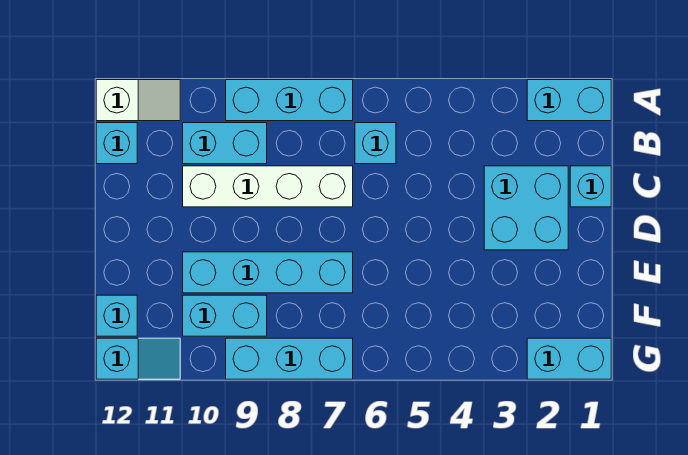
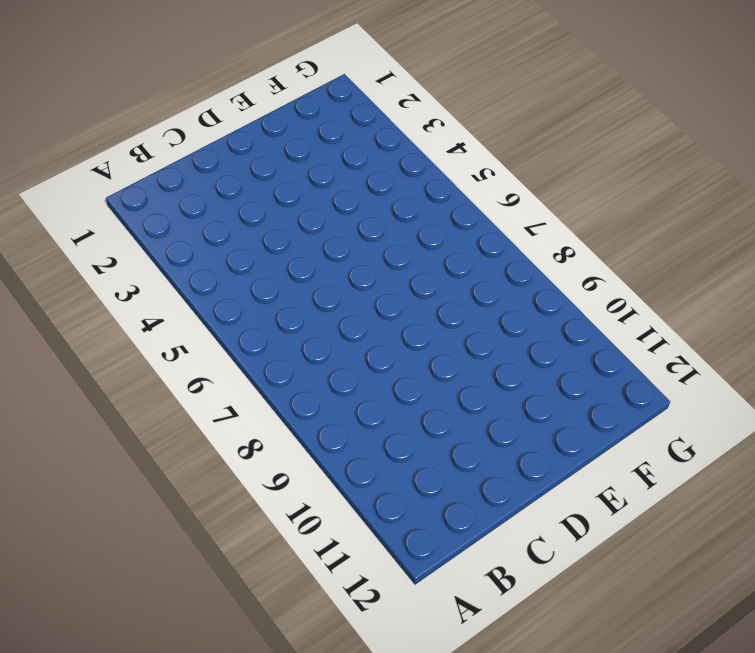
none -> cyan 1x2 brick [527,80,611,121]
none -> cyan 1x3 brick [226,80,353,121]
none -> white 1x2 slope [96,80,180,121]

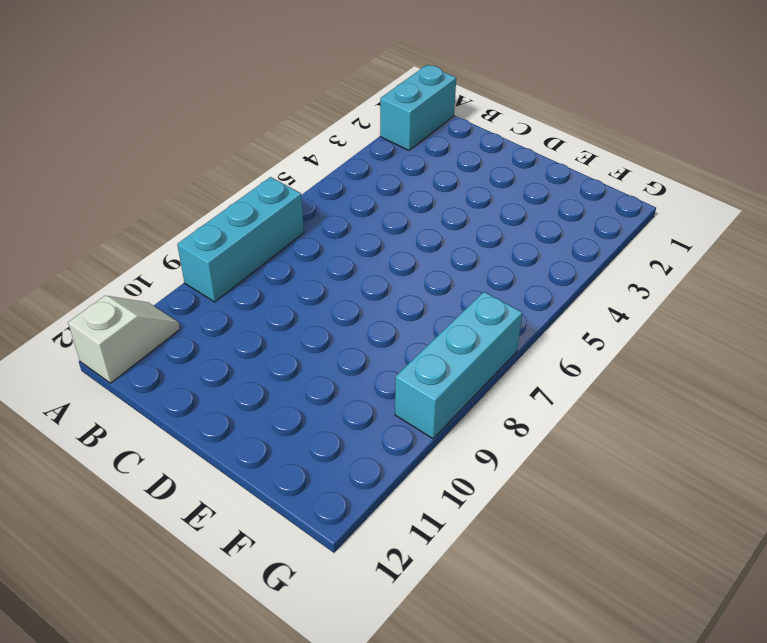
none -> cyan 1x1 brick [355,123,396,164]
none -> cyan 1x2 brick [183,123,267,164]
none -> cyan 1x1 brick [96,123,137,164]

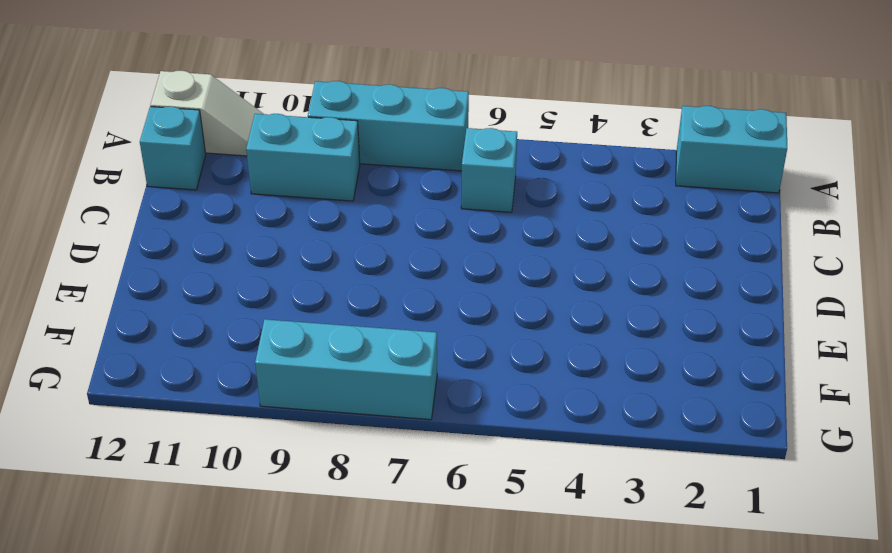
none -> cyan 1x1 brick [570,166,611,207]
none -> cyan 2x2 brick [484,166,568,250]
none -> white 1x4 brick [183,166,353,207]

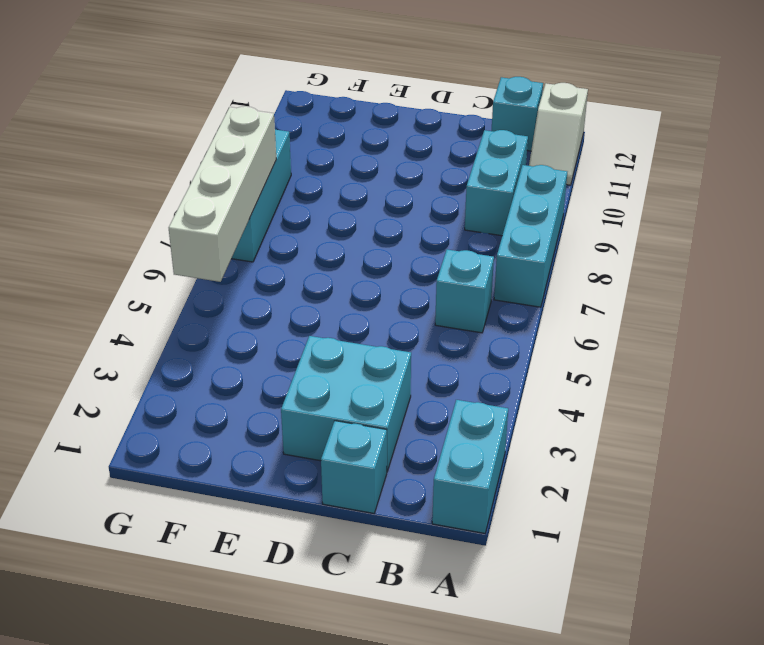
white 1x4 brick [169,106,276,282] -> white 1x4 brick moved to [183,166,353,207]
none -> cyan 1x4 brick [183,252,353,293]
none -> cyan 1x2 brick [183,295,267,336]
none -> cyan 1x1 brick [96,295,137,336]

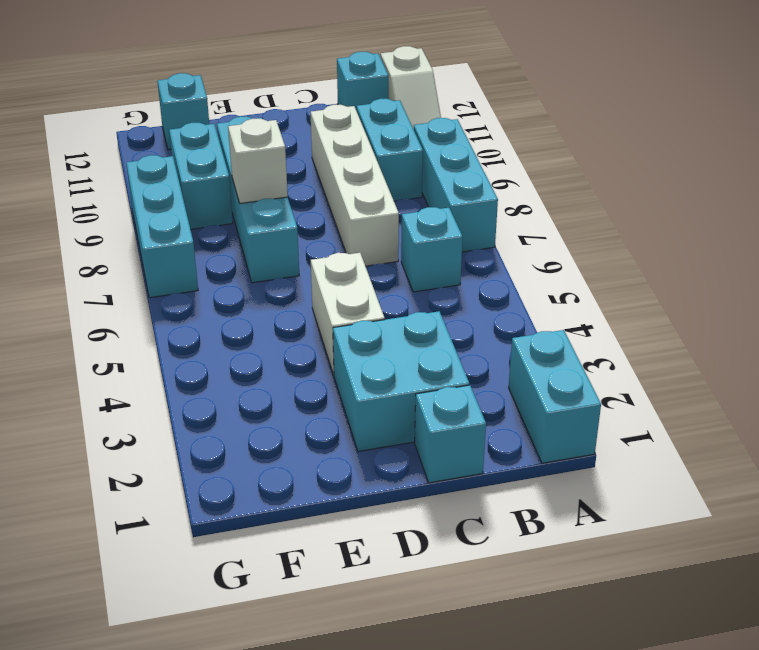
white 1x2 brick [311,253,385,375] -> none
white 1x1 brick [228,119,288,204] -> none
none -> cyan 1x2 brick [527,338,611,379]
none -> cyan 1x2 slope [96,338,180,379]

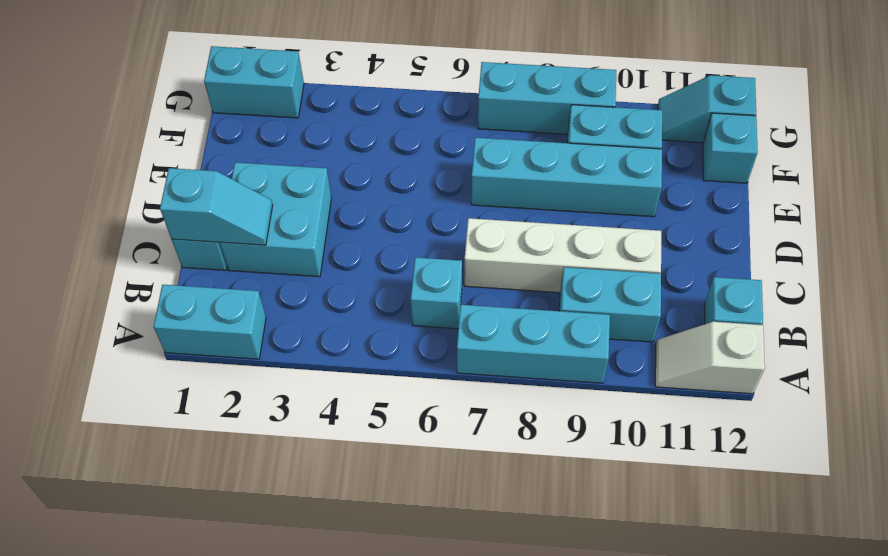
cyan 1x2 slope [160,168,273,245] -> none

